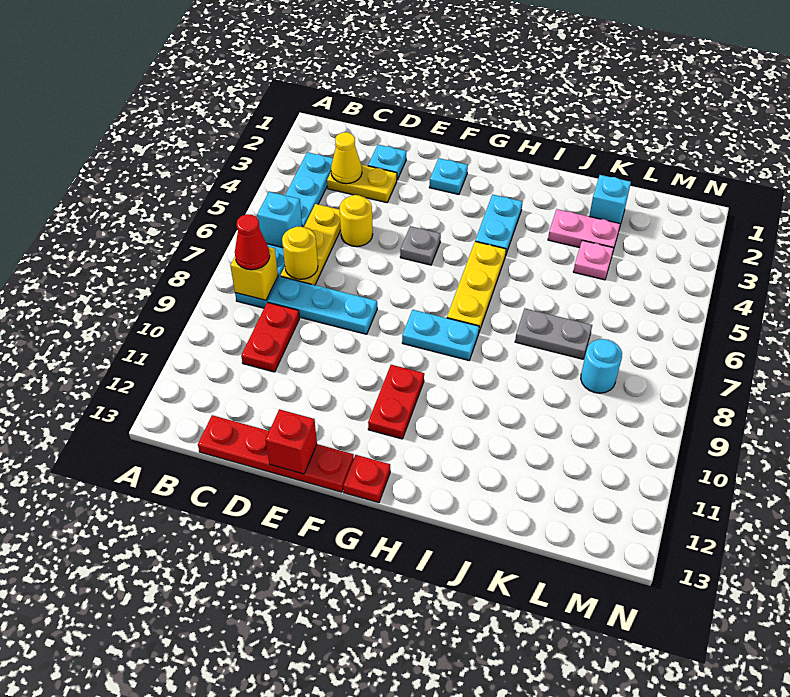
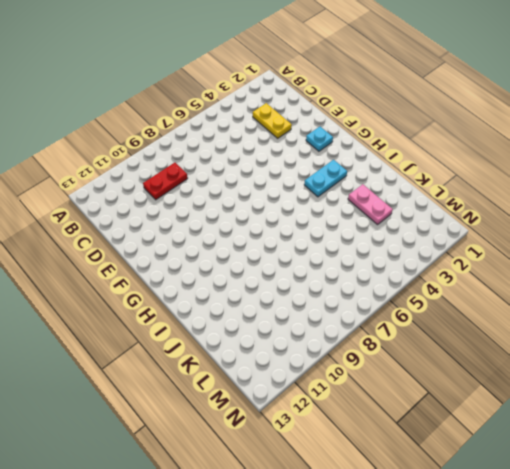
none -> cyan 1x6 plate [235,152,333,308]
none -> yellow 1x3 plate [280,204,341,285]
none -> cyan 1x3 plate [268,277,377,334]

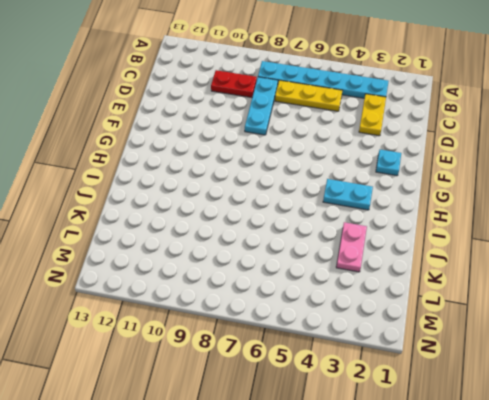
none -> red 1x4 plate [198,415,354,492]
none -> cyan 1x1 plate [368,145,406,180]
none -> yellow 1x1 round brick [340,195,373,247]

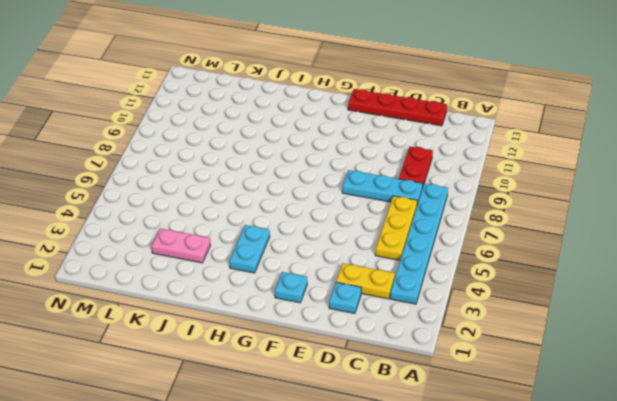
none -> yellow 1x1 round brick [340,195,373,247]
none -> grey 1x1 plate [400,226,441,265]
none -> cyan 1x2 plate [402,310,479,360]

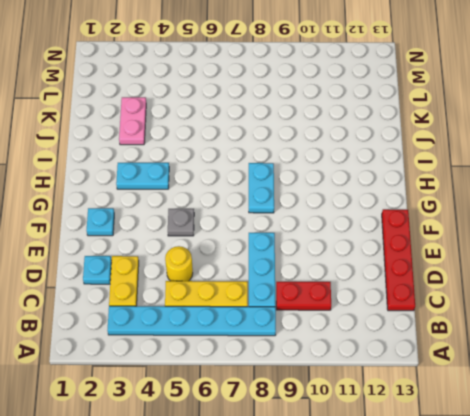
none -> red 1x2 plate [368,365,424,439]
none -> red 1x1 plate [343,455,390,503]
none -> yellow 1x3 plate [447,242,506,332]

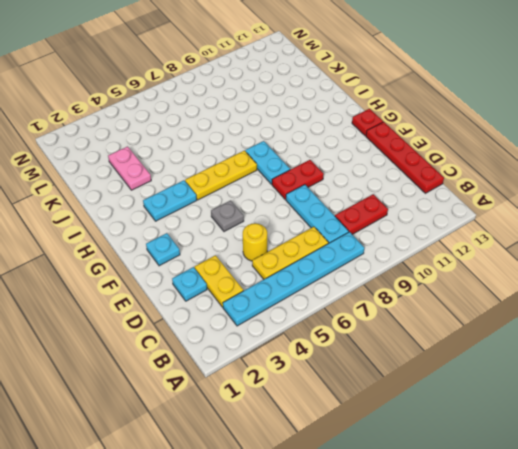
red 1x2 plate [272,160,324,199] -> red 1x2 plate moved to [368,365,424,439]
none -> grey 1x2 plate [515,309,592,359]
none -> cyan 1x1 brick [589,175,631,225]
none -> pink 1x1 plate [573,240,614,280]

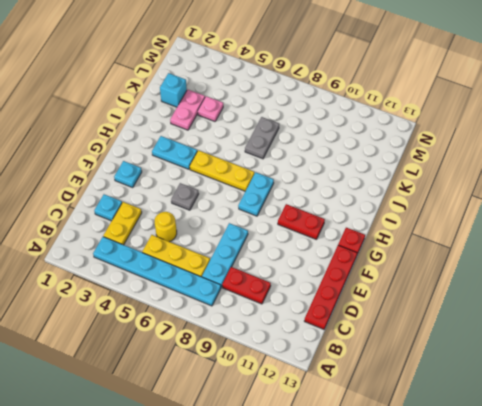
none -> cyan 1x1 round brick [581,339,622,393]
none -> cyan 1x1 brick [257,192,302,248]
none -> yellow 1x1 brick [230,247,278,300]

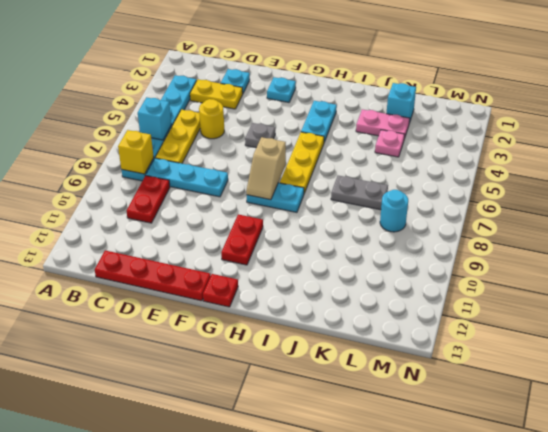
tan 1x2 slope [246,137,286,200] -> none
none -> yellow 1x1 cone [331,132,362,184]
none -> yellow 1x1 round brick [282,227,318,279]
none -> red 1x1 brick [266,409,317,474]

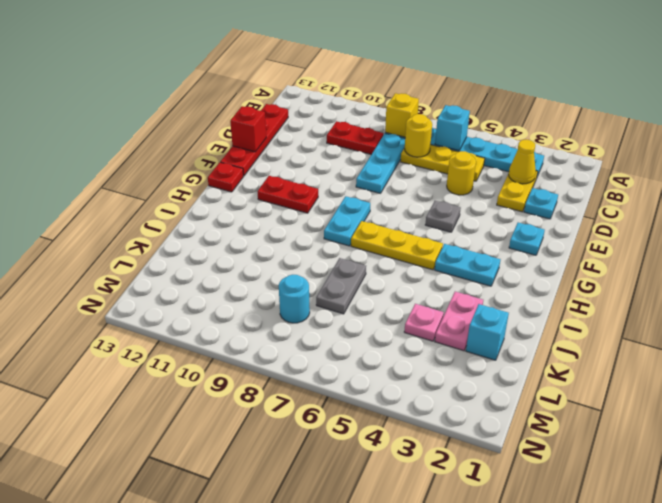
none -> red 1x1 cone [235,214,270,270]

